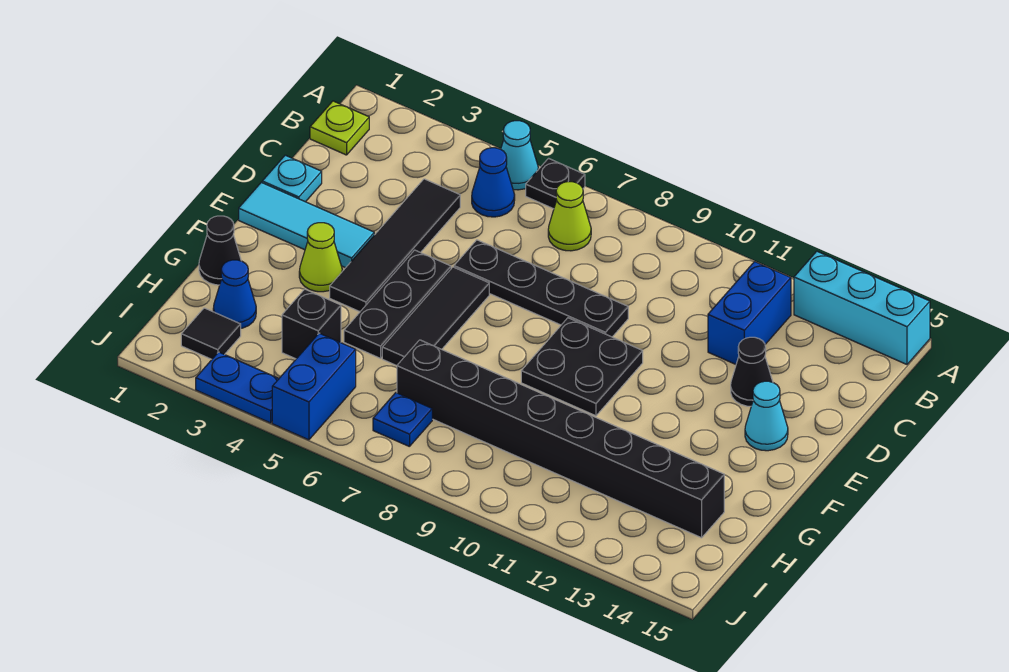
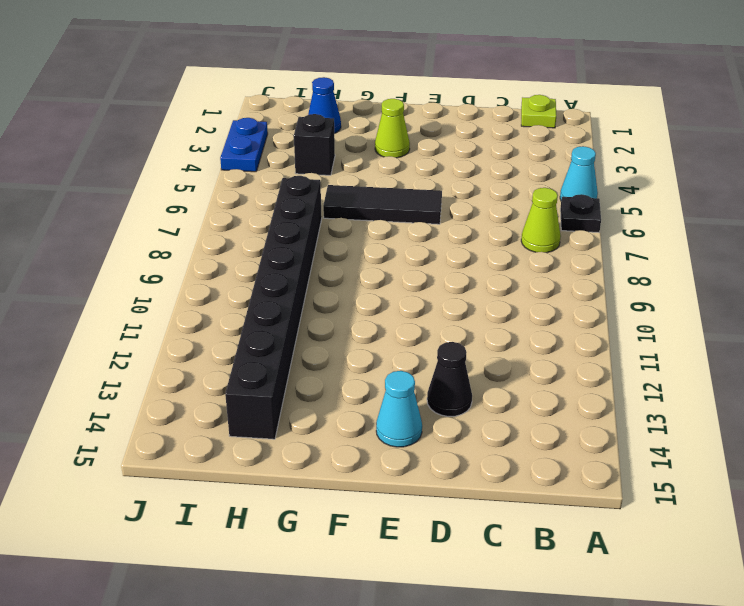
none -> cyan 1x3 brick [794,251,930,364]
none -> blue 1x1 cone [472,148,515,217]
none -> blue 1x2 brick [708,262,791,364]

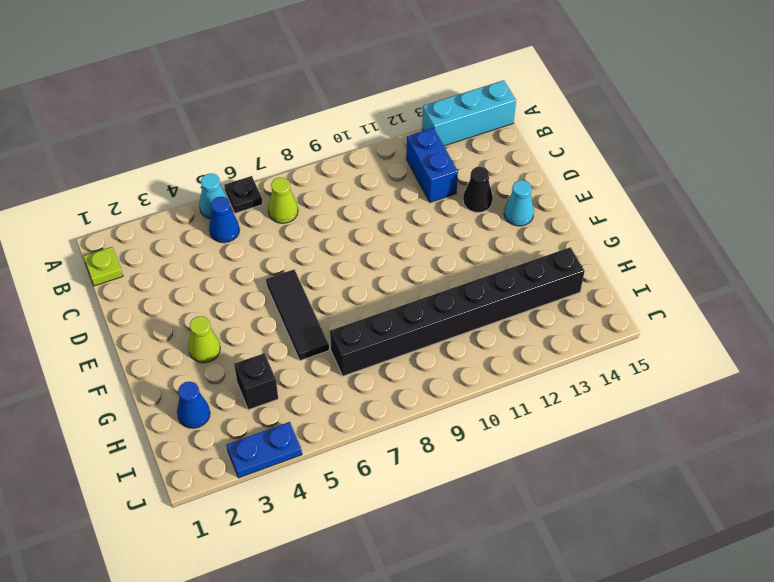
none -> black 1x4 tile [330,179,460,312]
none -> cyan 1x1 plate [262,155,322,202]
none -> black 1x4 plate [454,240,628,337]

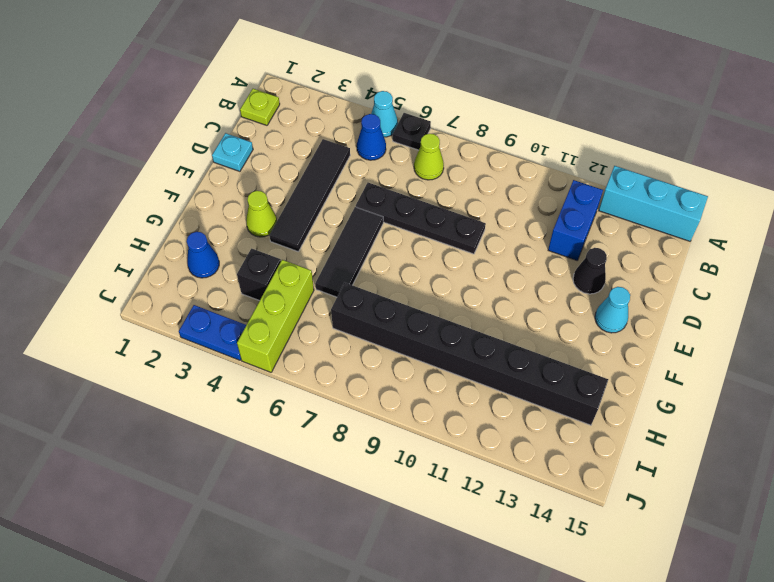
lime 1x3 brick [237,260,314,372] -> blue 1x2 brick [272,333,356,440]
none -> cyan 1x3 tile [239,182,374,268]
none -> black 1x3 plate [344,250,451,358]
none -> black 2x2 plate [521,318,643,416]

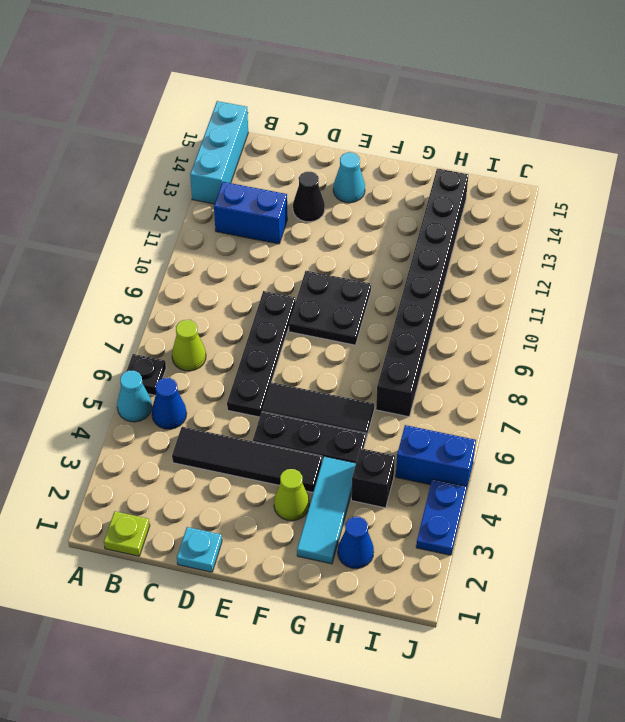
cyan 1x3 tile [297,456,356,564] -> cyan 1x3 tile moved to [239,182,374,268]
none -> black 1x1 cone [199,216,241,285]
none -> black 1x1 tile [181,308,241,359]
none -> blue 1x1 plate [373,393,432,447]

